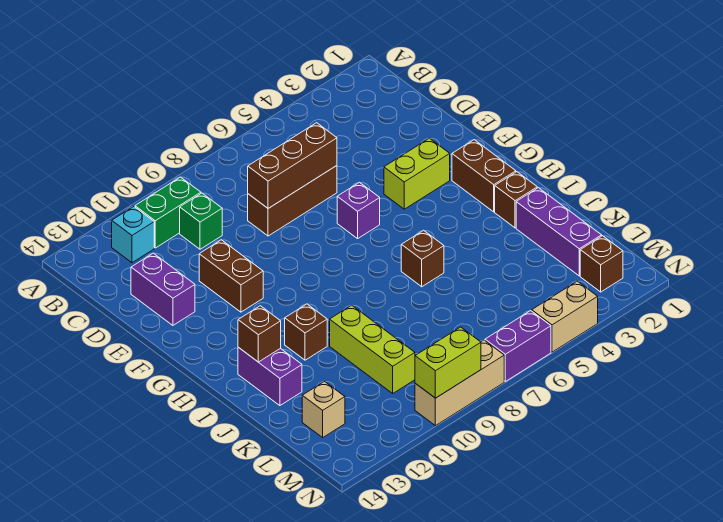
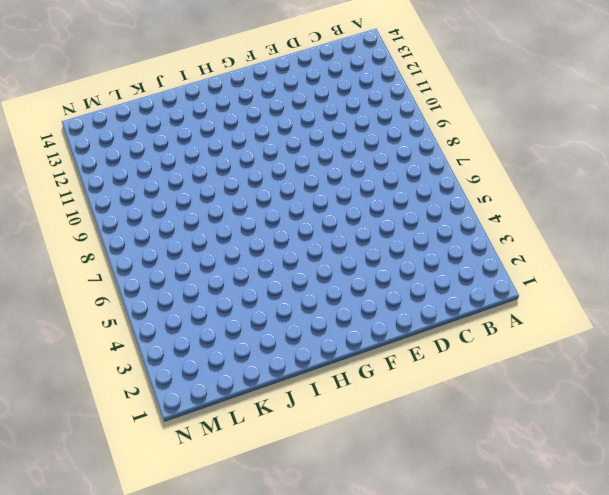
none -> green 1x2 brick [135,177,201,248]
none -> cyan 1x1 brick [112,207,154,263]
none -> green 1x1 brick [180,193,222,249]

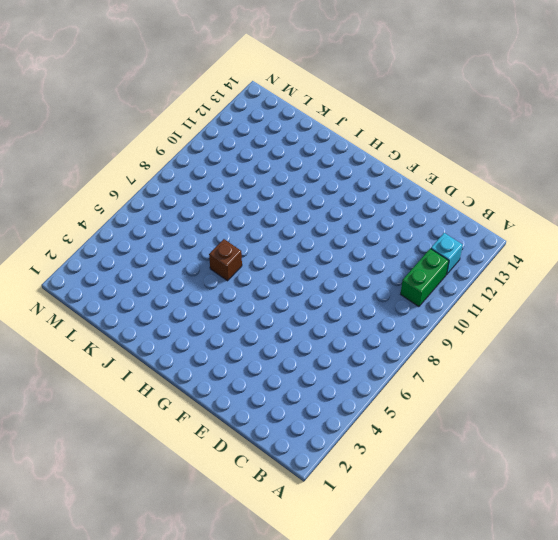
none -> green 1x1 brick [180,193,222,249]
none -> brown 1x3 brick [248,166,337,236]
none -> purple 1x2 brick [131,253,195,325]

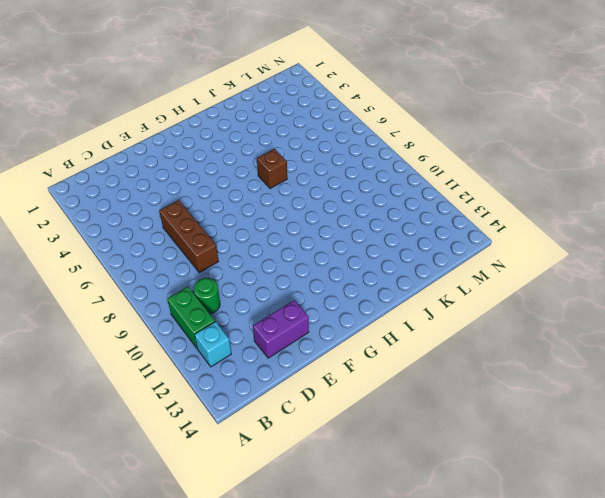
green 1x1 round brick [194,278,220,314] -> green 1x1 brick [180,193,222,249]
none -> brown 1x2 brick [199,240,263,312]
none -> lime 1x2 brick [384,138,450,209]
none -> purple 1x1 brick [337,182,380,239]

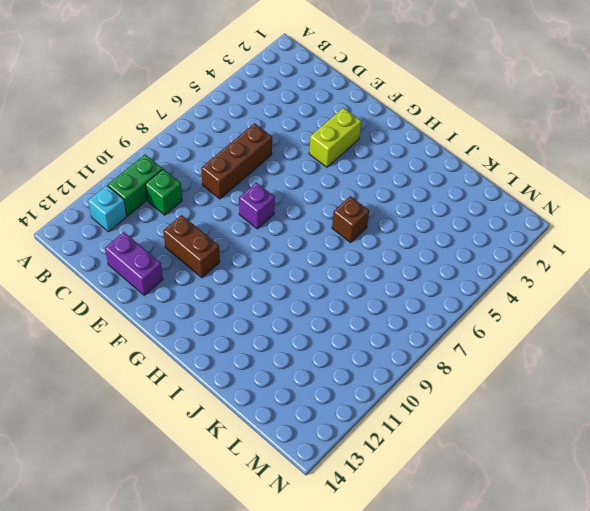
purple 1x1 brick [239,183,275,229] -> purple 1x1 brick moved to [337,182,380,239]
none -> brown 1x2 brick [452,140,516,212]
none -> brown 1x1 brick [495,172,537,228]
none -> brown 1x1 brick [285,304,327,360]

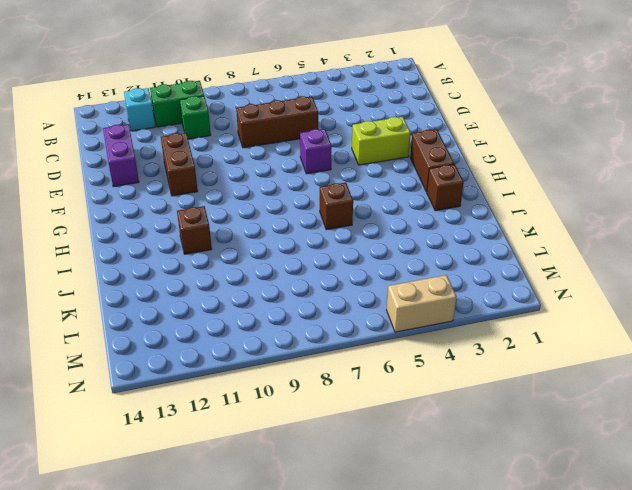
none -> purple 1x2 brick [238,347,302,406]
none -> purple 1x3 brick [516,188,602,276]
none -> lime 1x3 brick [330,305,415,393]

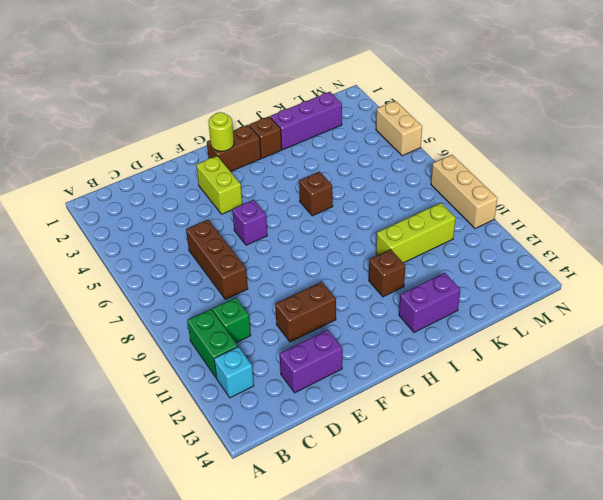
lime 1x1 round brick [208,112,234,151] -> none
none -> tan 1x1 brick [302,382,345,437]
none -> brown 1x1 brick [580,236,623,292]
none -> purple 1x2 brick [485,311,551,382]

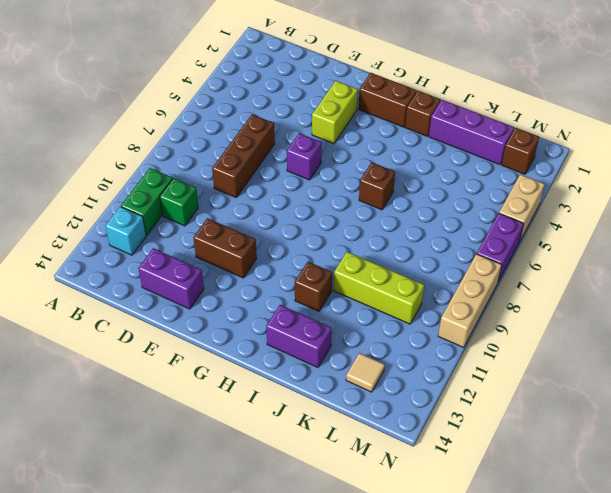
tan 1x1 tile [346,353,385,392] -> tan 1x1 brick [302,382,345,437]
none -> brown 1x3 brick [248,123,337,208]
none -> brown 1x1 brick [238,306,281,362]
none -> lime 1x2 brick [415,327,481,398]

